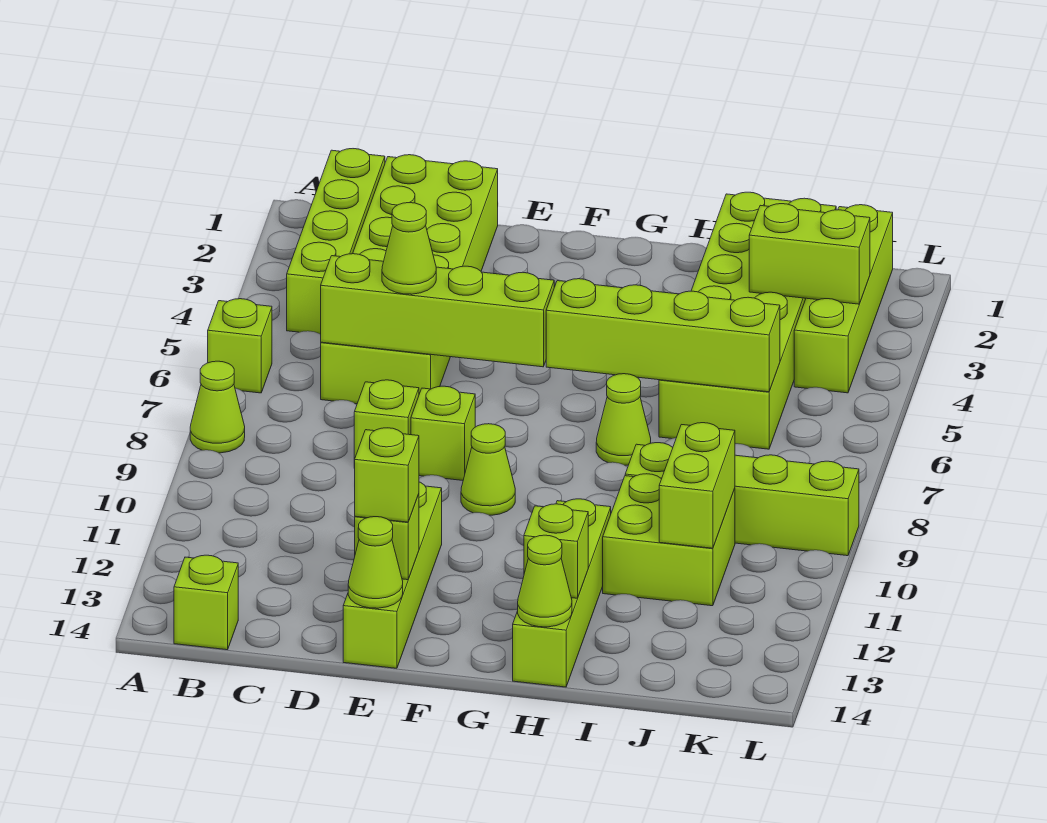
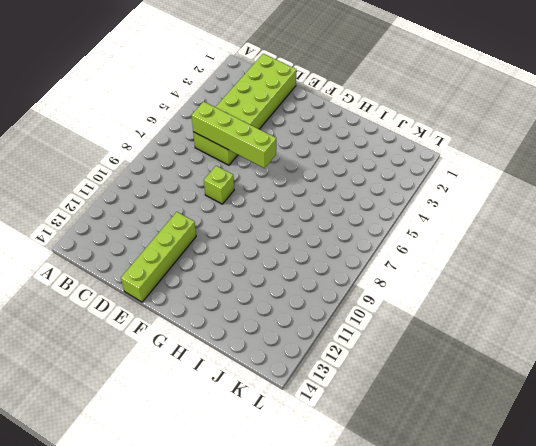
none -> lime 1x1 brick [208,299,272,393]
none -> lime 1x1 cone [190,361,245,453]
none -> lime 1x4 brick [287,149,385,334]

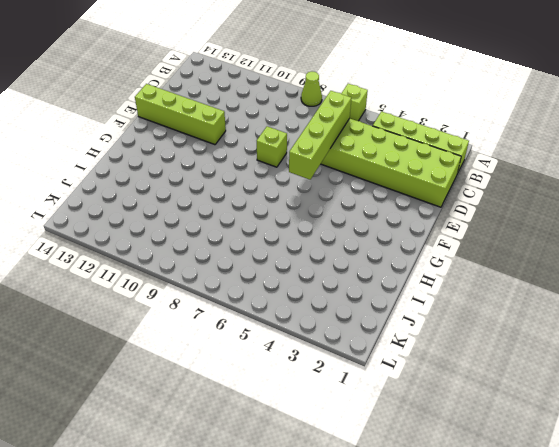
none -> lime 1x1 brick [174,555,238,650]
none -> lime 1x1 brick [354,380,419,468]
none -> lime 1x1 cone [461,424,515,515]

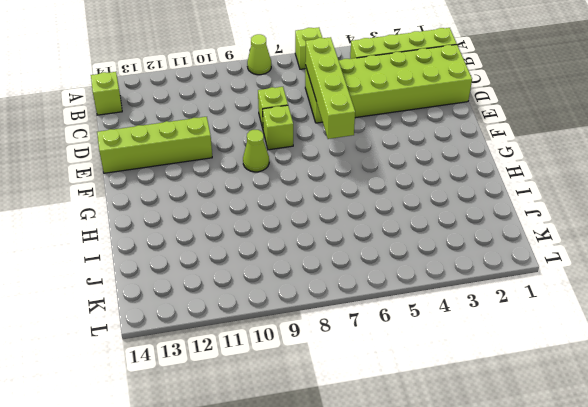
none -> lime 1x1 cone [596,374,651,465]
none -> lime 1x4 brick [513,499,611,687]
none -> lime 2x6 brick [659,192,836,449]

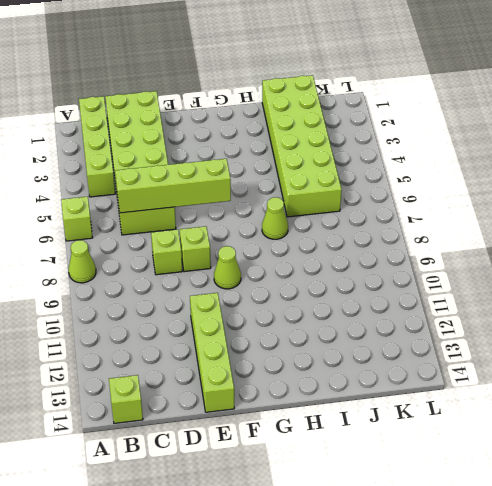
none -> lime 1x4 brick [513,499,611,687]
none -> lime 1x4 brick [625,443,859,556]
none -> lime 2x2 brick [603,474,735,606]

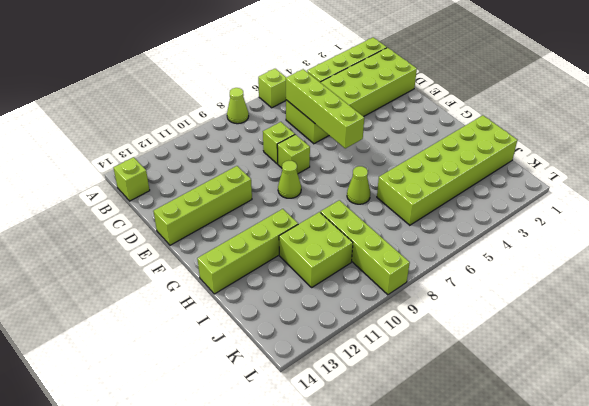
none -> lime 1x4 brick [794,205,893,393]
none -> lime 1x1 brick [355,494,419,580]
none -> lime 1x1 cone [348,517,403,608]

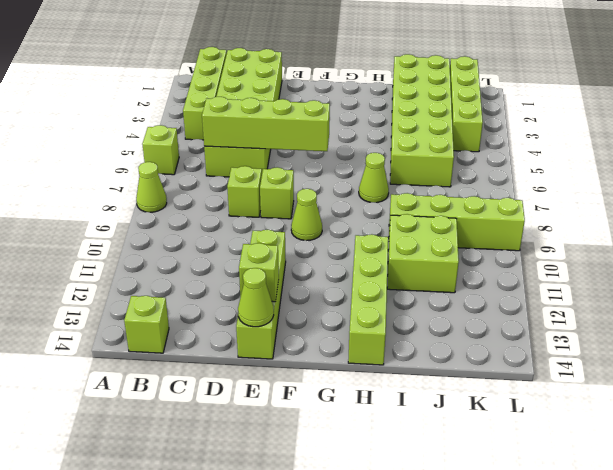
none -> lime 1x4 brick [546,279,780,392]
none -> lime 1x1 brick [524,504,588,598]
none -> lime 1x1 cone [518,535,572,627]

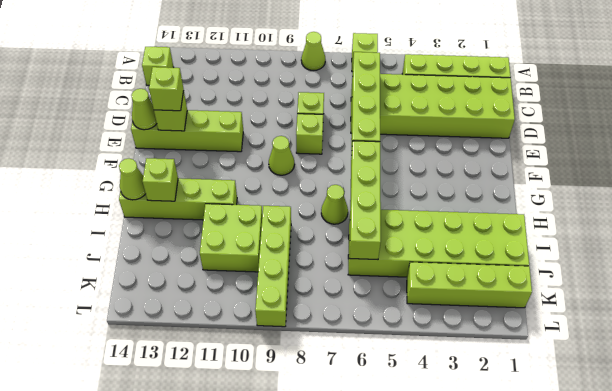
none -> lime 1x2 brick [749,204,870,304]
none -> lime 1x2 brick [659,423,735,548]
none -> lime 1x1 cone [382,203,436,294]

